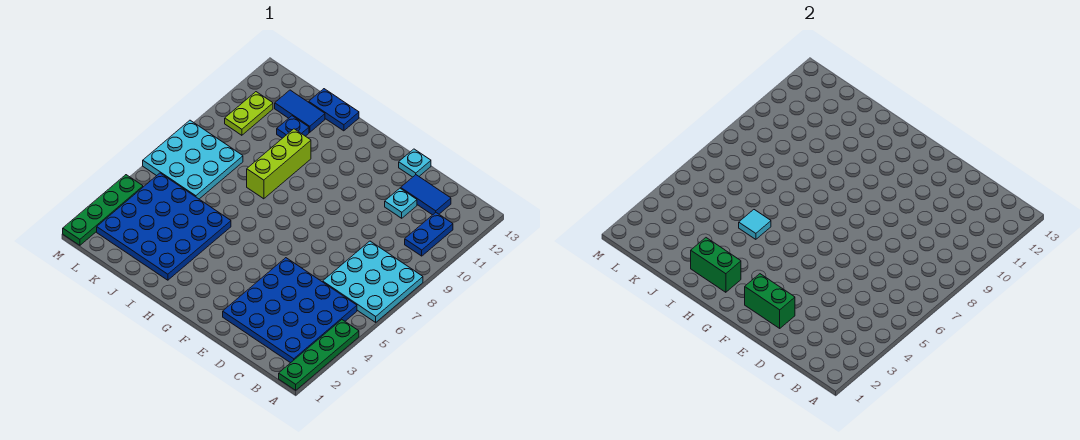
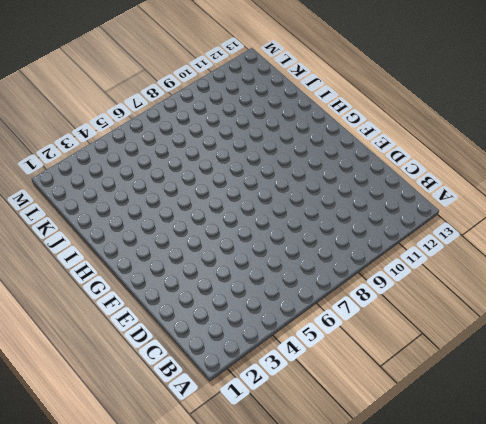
none -> green 1x4 plate [279,320,359,390]
none -> cyan 3x3 plate [323,241,423,322]
none -> blue 4x4 plate [223,258,357,363]

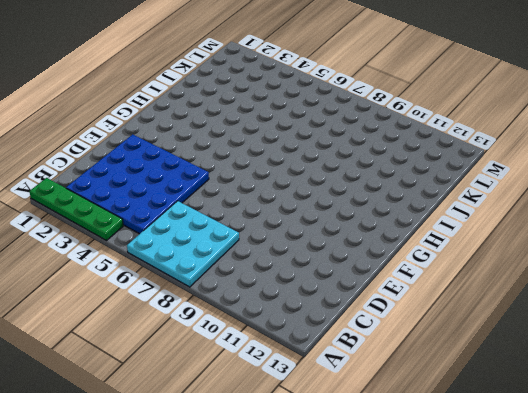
none -> blue 1x2 plate [405,213,453,256]
none -> blue 1x2 tile [401,175,451,215]
none -> cyan 1x1 plate [385,188,417,218]

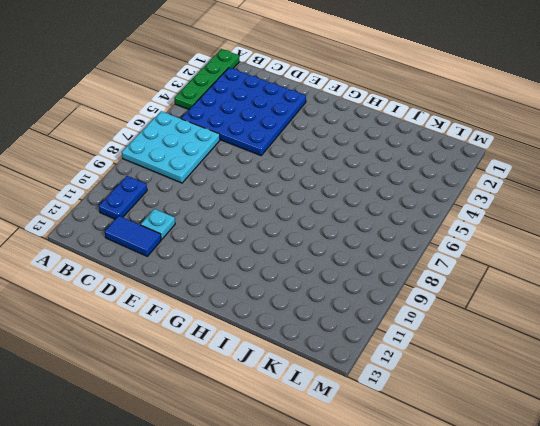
none -> cyan 1x1 plate [399,149,431,177]
none -> blue 4x4 plate [97,173,231,280]
none -> lime 1x3 brick [247,129,311,199]

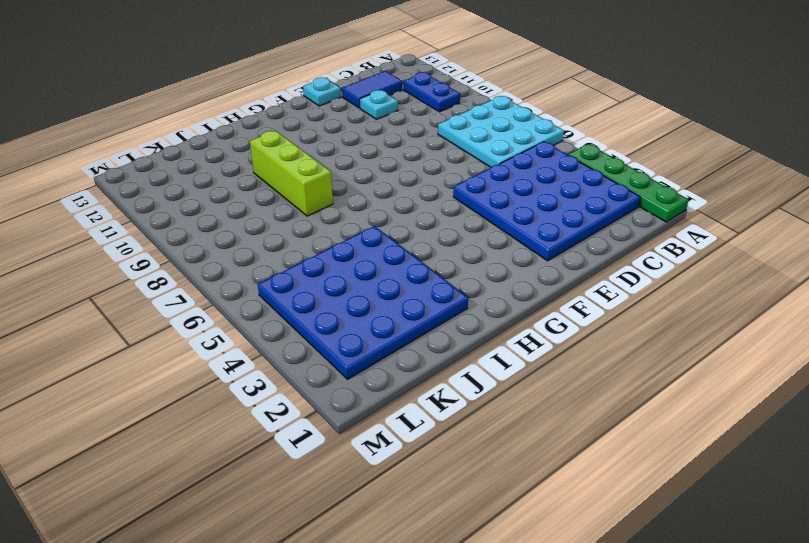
none -> blue 1x2 plate [309,89,359,131]
none -> blue 1x1 plate [277,116,309,138]
none -> blue 1x2 tile [275,90,325,132]

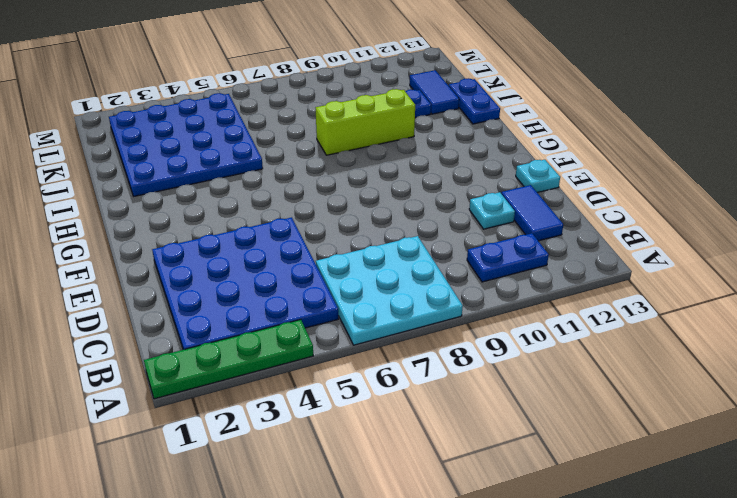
none -> cyan 3x3 plate [143,120,243,199]
none -> lime 1x2 plate [225,92,273,135]
none -> green 1x4 plate [63,175,143,245]

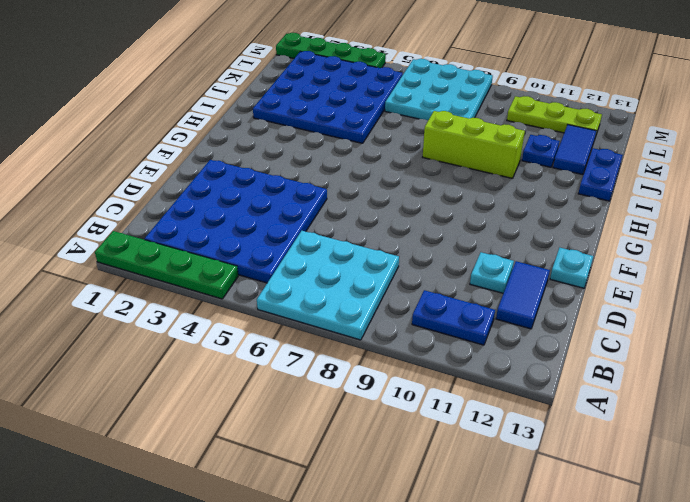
lime 1x3 plate [507,96,602,137] -> lime 1x2 plate [225,92,273,135]
none -> green 1x2 brick [745,274,795,328]
none -> green 1x2 brick [691,238,741,292]
none -> cyan 1x1 tile [739,210,771,239]

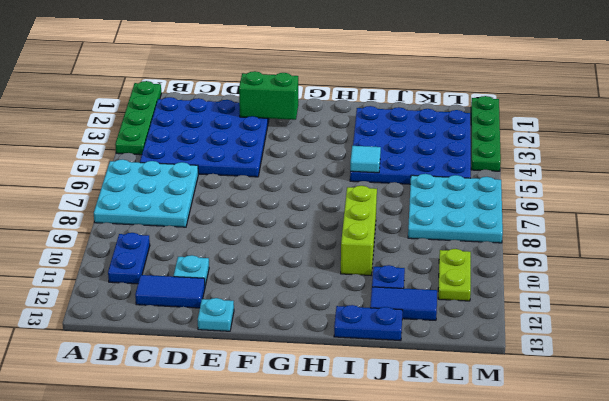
none -> green 1x2 brick [691,238,741,292]

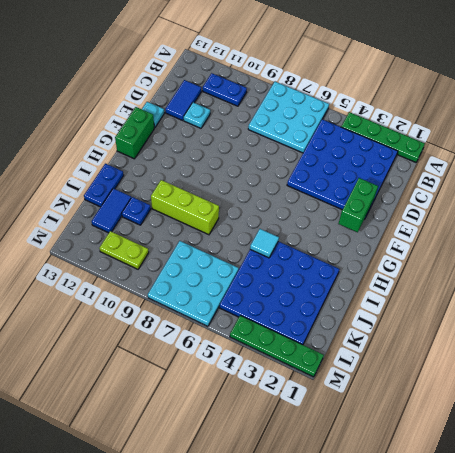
green 1x2 brick [115,107,154,159] -> green 1x2 brick moved to [691,238,741,292]

